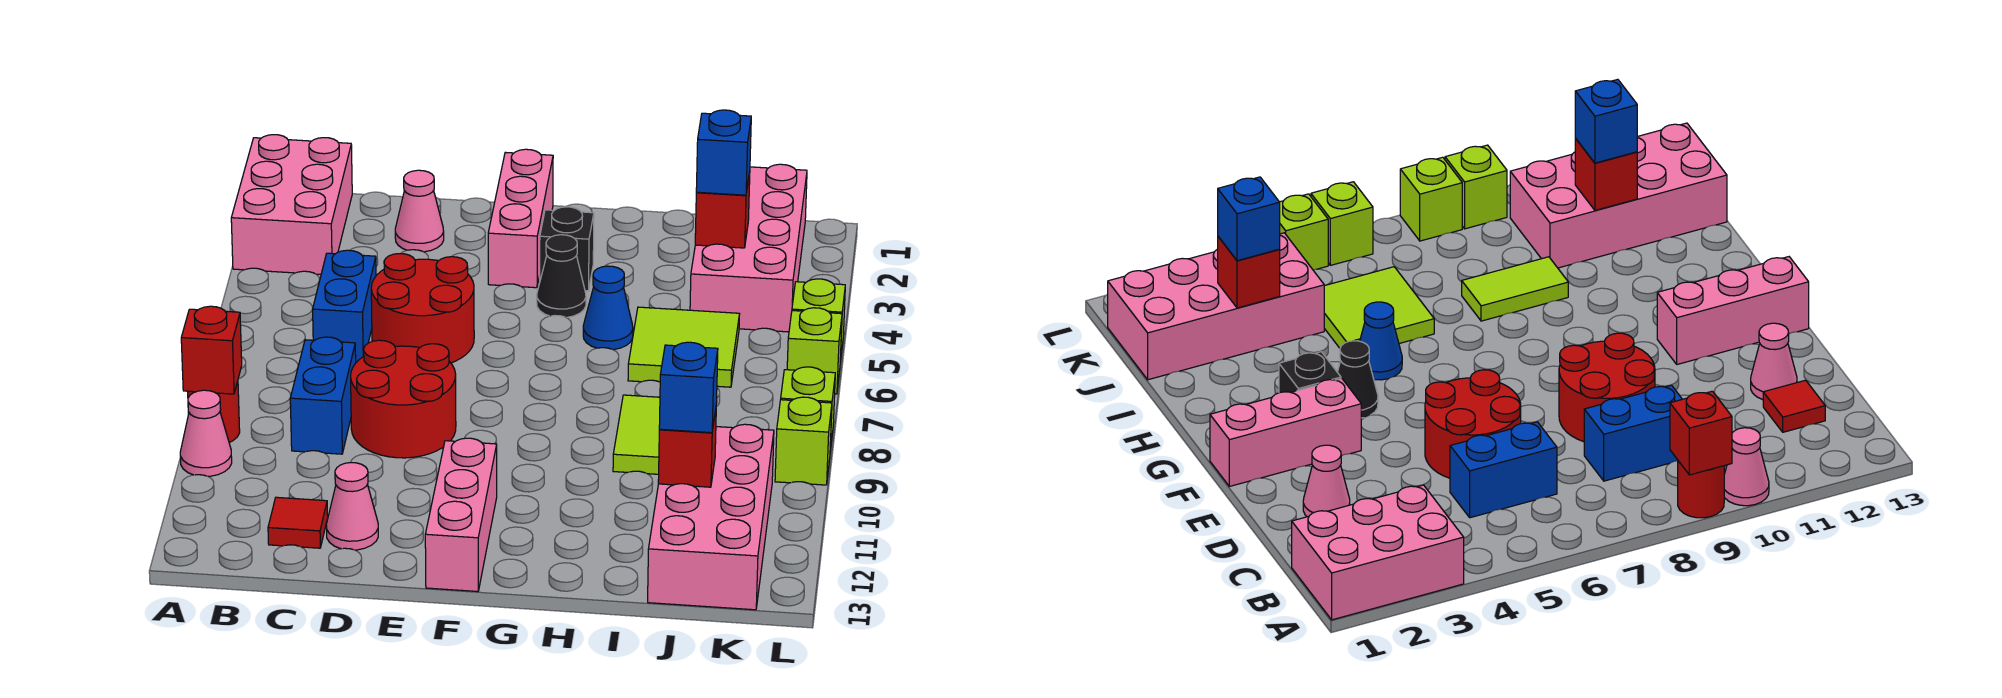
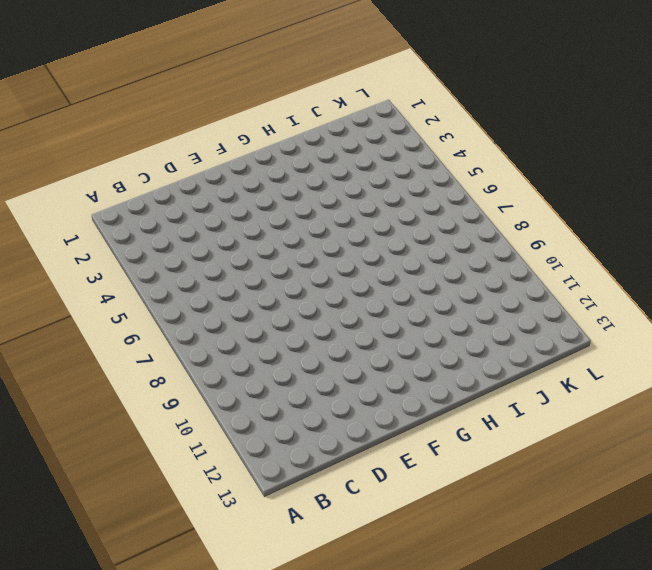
none -> pink 2x3 brick [231,135,352,274]
none -> red 1x1 round brick [188,382,240,442]
none -> pink 1x1 cone [180,390,232,476]

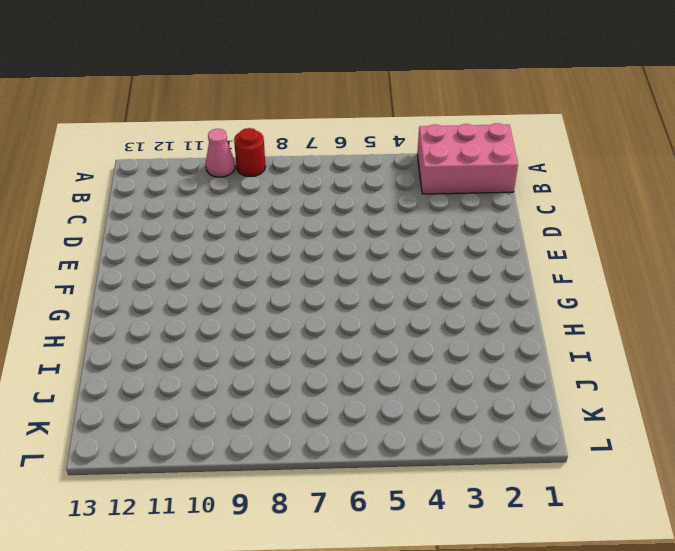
none -> blue 1x2 brick [313,250,376,362]
none -> blue 1x2 brick [290,337,356,454]
none -> red 1x1 tile [268,497,328,548]

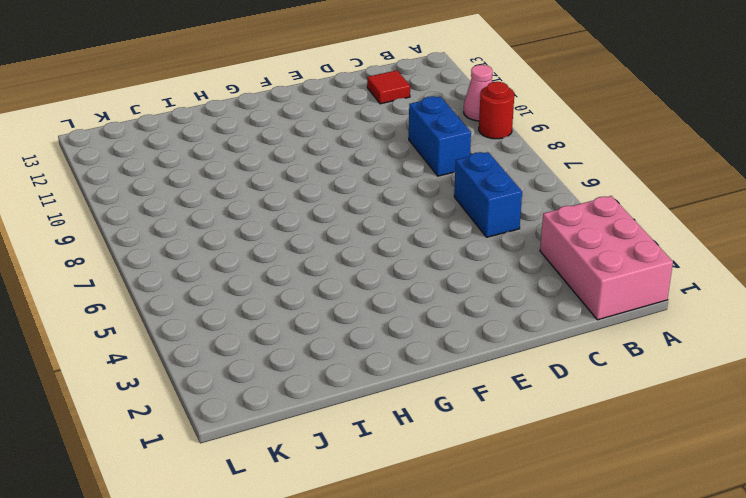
none -> pink 1x1 cone [395,170,444,252]
none -> red 2x2 round brick [371,254,474,363]
none -> red 2x2 round brick [351,340,456,458]

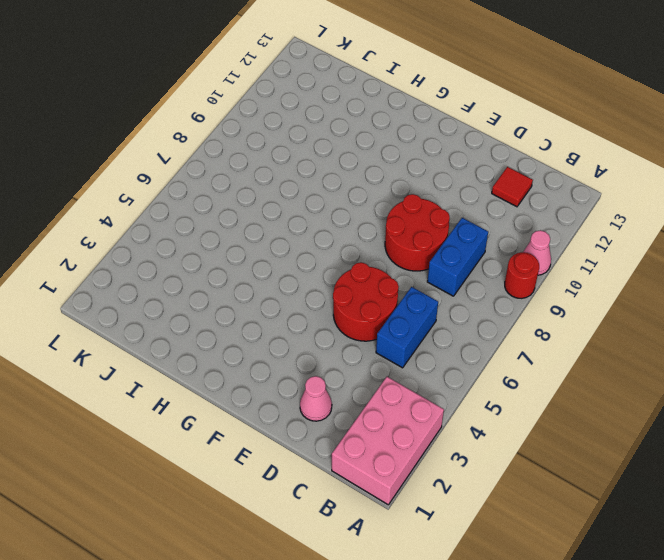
none -> pink 1x1 cone [326,463,378,550]
none -> pink 1x3 brick [488,149,553,288]
none -> pink 1x3 brick [425,438,497,591]

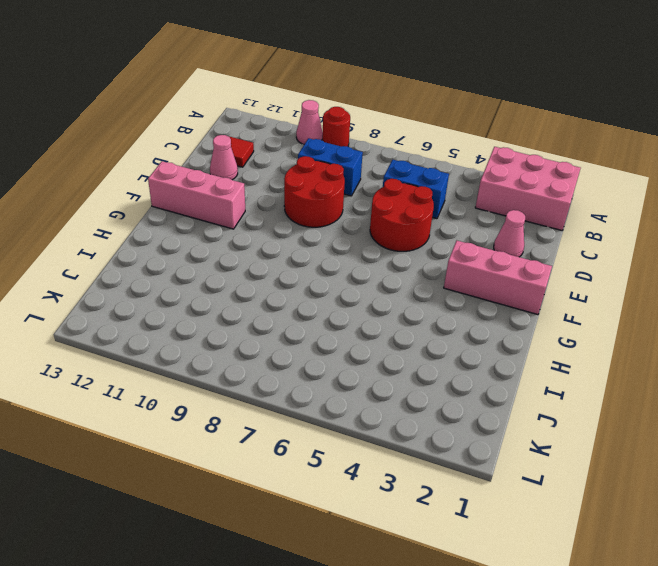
none -> black 1x1 brick [540,207,594,291]
none -> black 1x1 cone [537,235,586,318]
none -> blue 1x1 cone [583,266,633,350]

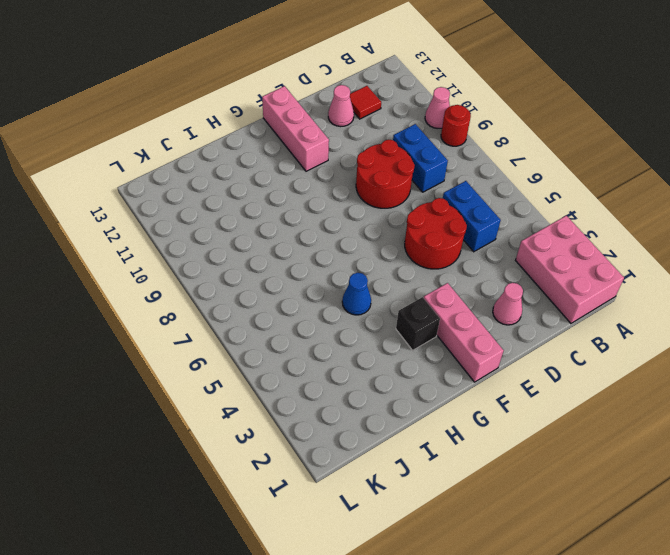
none -> black 1x1 cone [537,235,586,318]
none -> lime 2x2 tile [628,307,740,387]
none -> lime 1x2 tile [613,395,660,474]

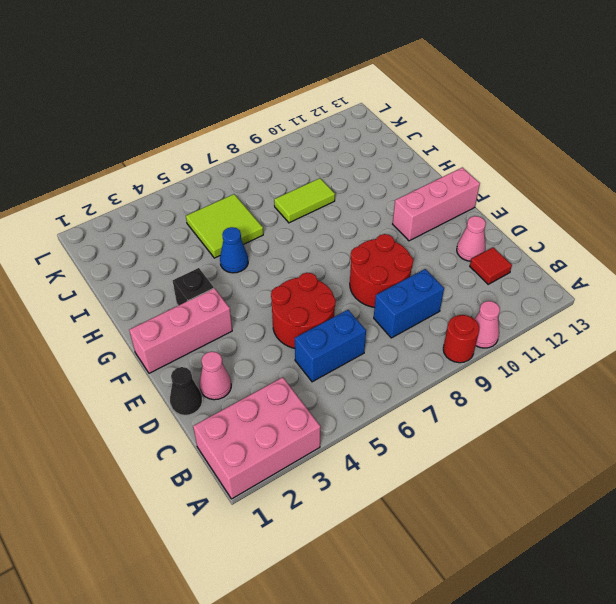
black 1x1 cone [170,367,202,415] -> black 1x1 cone moved to [537,235,586,318]
none -> pink 2x4 brick [690,164,807,332]
none -> pink 2x4 brick [648,424,774,610]
none -> lime 1x1 brick [792,279,845,362]

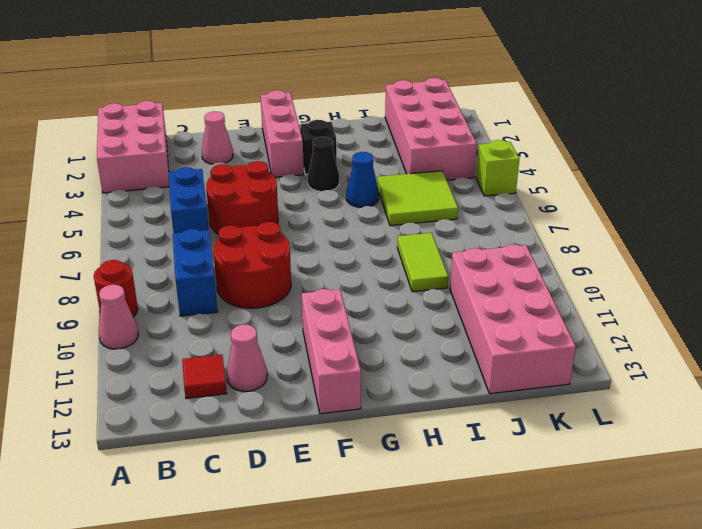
none -> lime 1x1 brick [787,308,842,394]
none -> lime 1x1 brick [781,367,835,451]
none -> lime 1x1 brick [775,397,832,485]

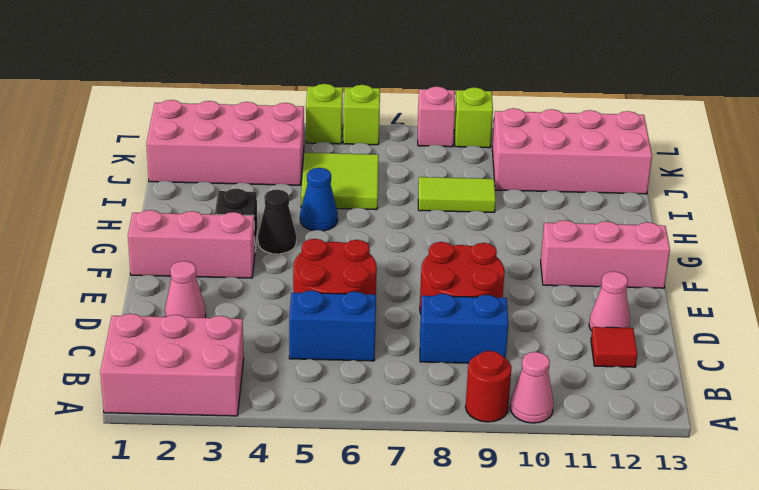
pink 1x1 brick [418,87,455,147] -> lime 1x1 brick [781,367,835,451]
none -> red 1x1 brick [181,306,242,394]
none -> red 1x1 brick [695,172,750,248]
none -> red 1x1 brick [658,410,716,487]

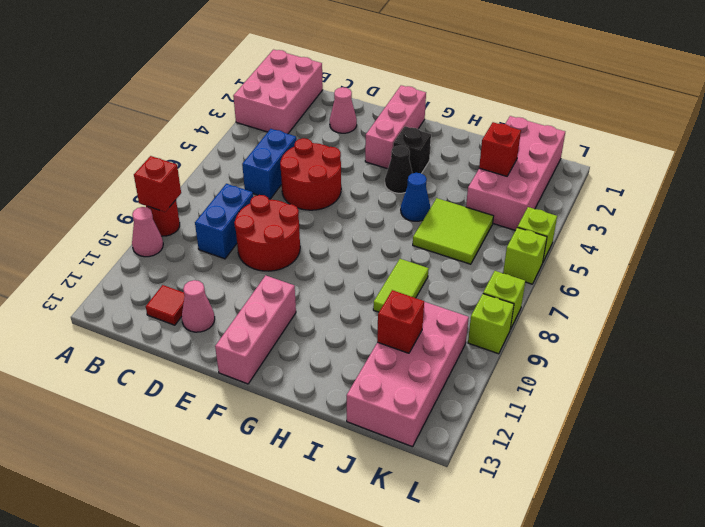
none -> blue 1x1 brick [696,110,751,195]
none -> blue 1x1 brick [659,342,718,433]

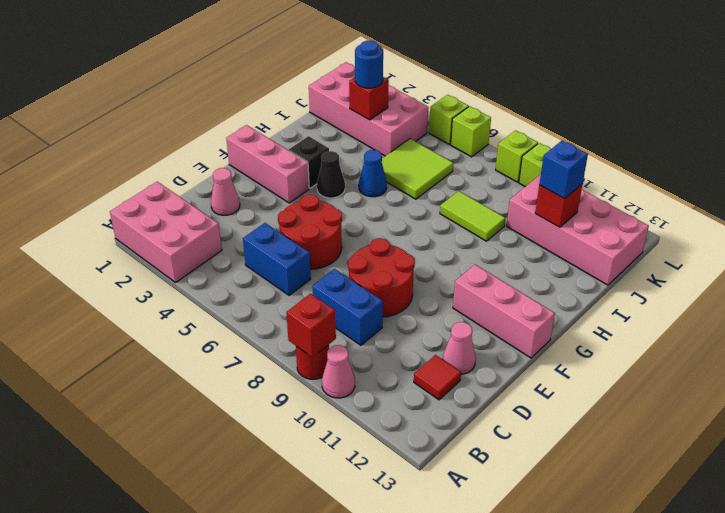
blue 1x1 round brick [355,41,383,88] -> blue 1x1 brick [696,110,751,195]

